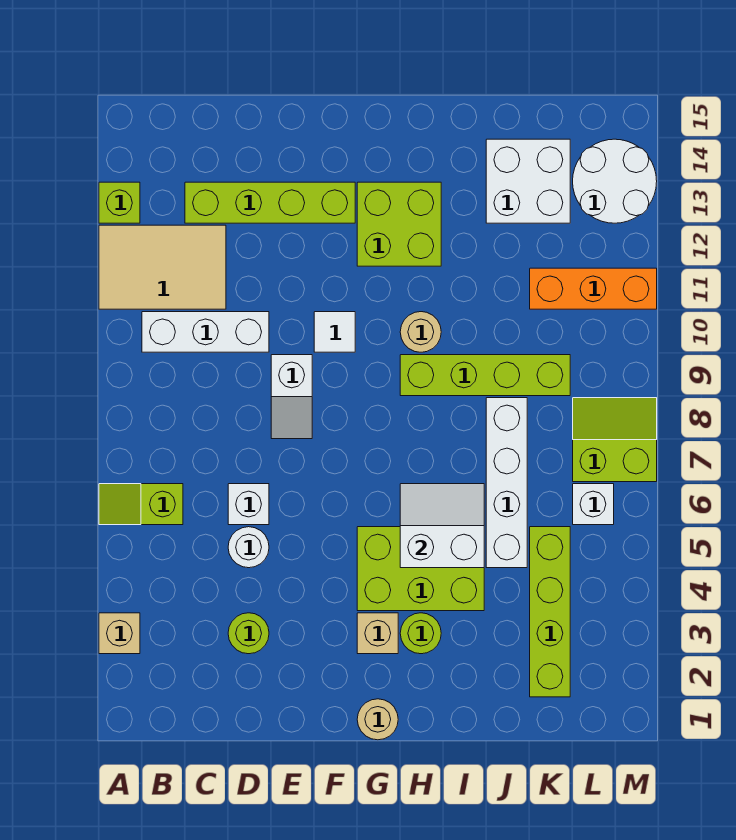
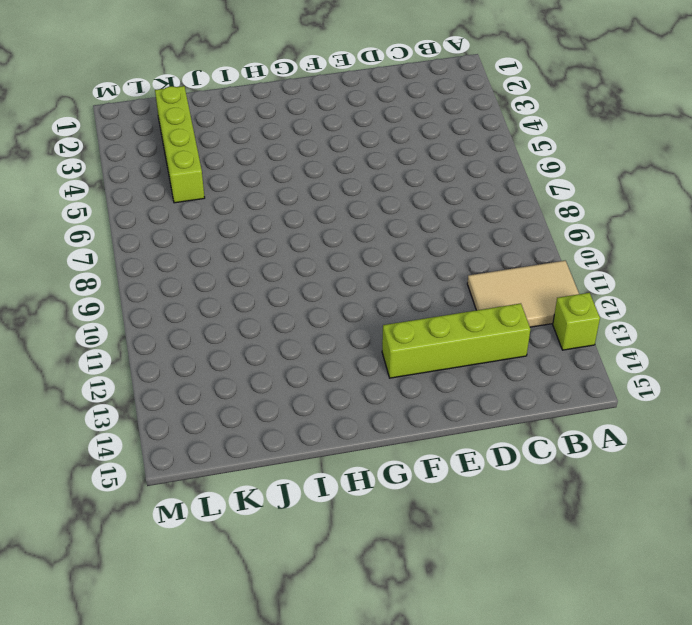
none -> tan 1x1 brick [99,613,140,654]
none -> lime 1x2 slope [99,484,183,525]
none -> white 1x3 brick [142,312,269,352]

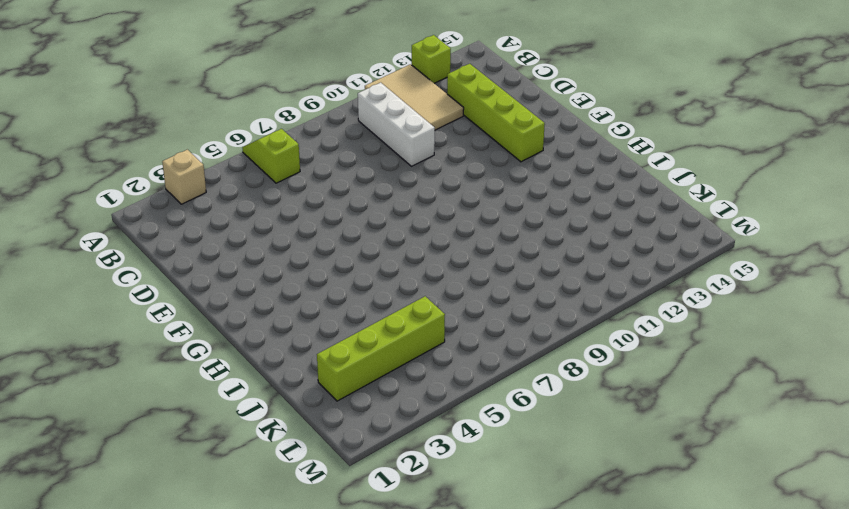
none -> lime 1x1 round brick [228,613,269,654]
none -> white 1x1 round brick [228,527,269,568]
none -> white 1x1 brick [228,484,269,525]

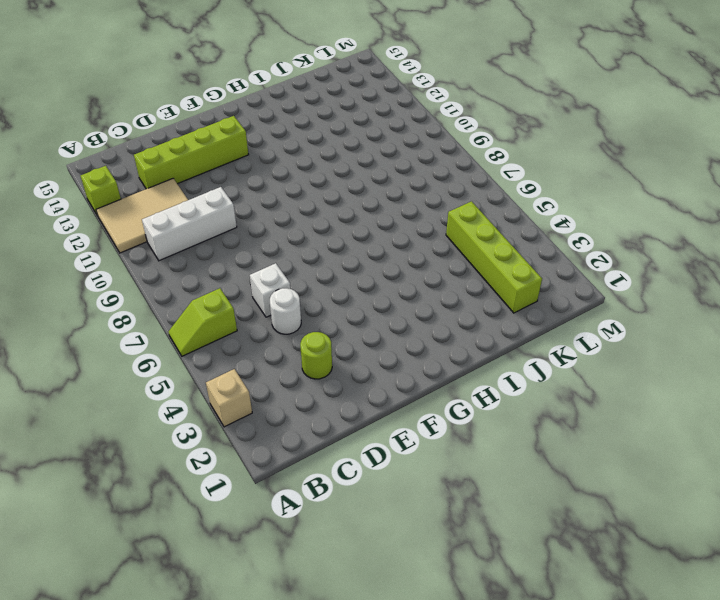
none -> white 1x2 slope [271,355,312,439]
none -> white 1x1 tile [314,312,355,352]
none -> tan 1x1 round brick [357,699,398,740]

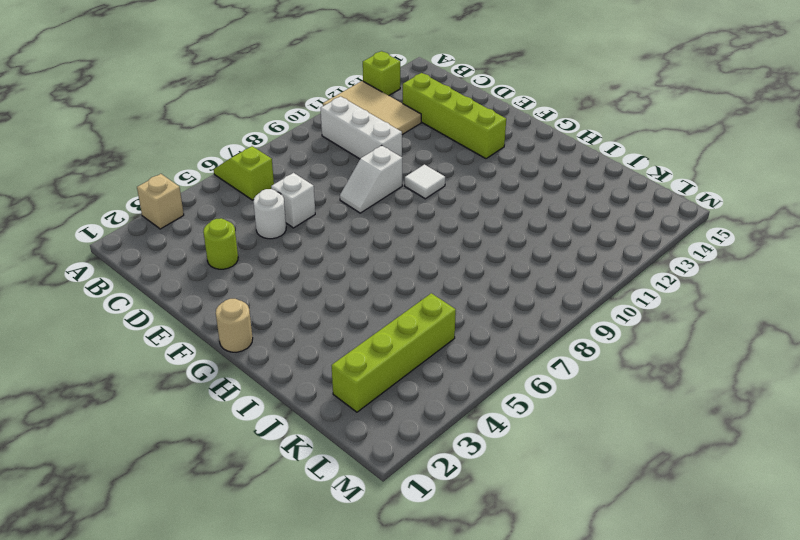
none -> tan 1x1 brick [357,613,398,654]
none -> lime 2x3 brick [357,527,484,611]
none -> lime 2x2 brick [357,182,441,266]

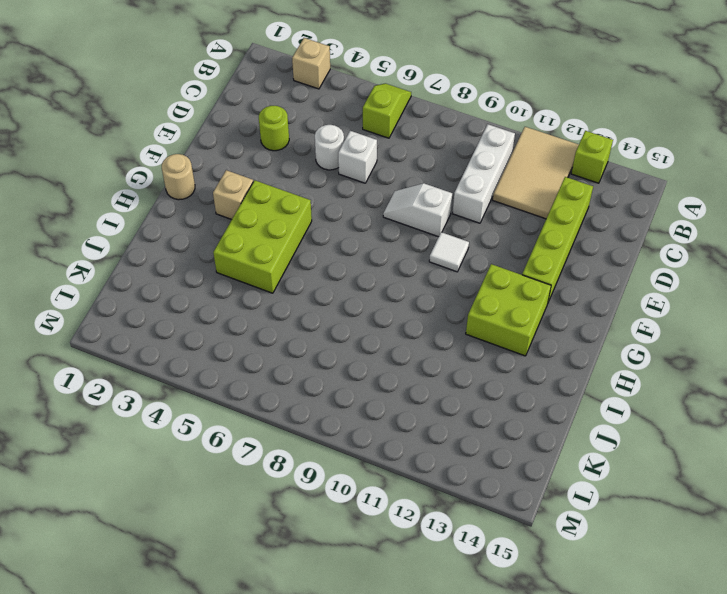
none -> lime 1x1 round brick [400,613,441,654]
none -> lime 1x4 brick [400,355,570,396]
none -> tan 1x1 round brick [400,312,441,352]

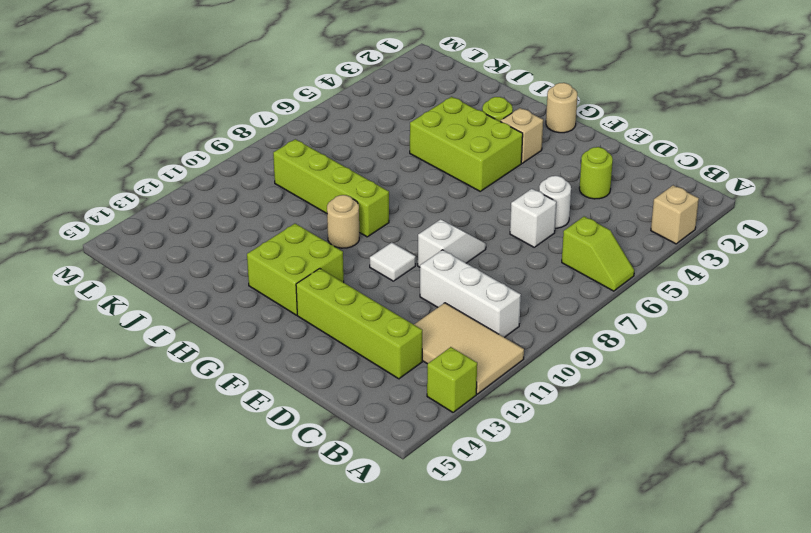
none -> white 1x4 brick [486,398,527,568]
none -> white 2x2 brick [486,139,570,223]
none -> lime 1x4 brick [530,527,570,697]

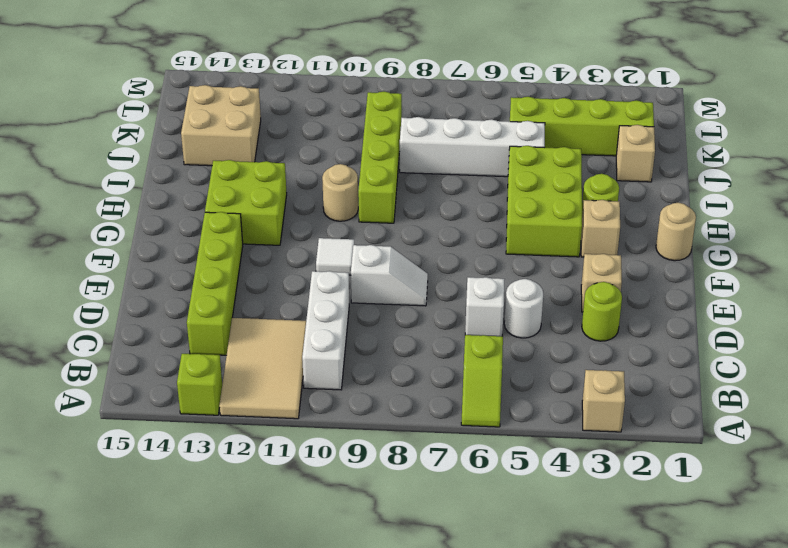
tan 1x1 brick [581,254,622,312] -> none
tan 1x1 brick [616,125,655,182] -> none
tan 2x2 brick [181,85,261,166] -> white 2x2 brick [486,139,570,223]
none -> orange 1x3 brick [530,268,657,309]
none -> white 1x1 brick [573,484,614,525]
none -> lime 2x2 slope [573,398,657,482]

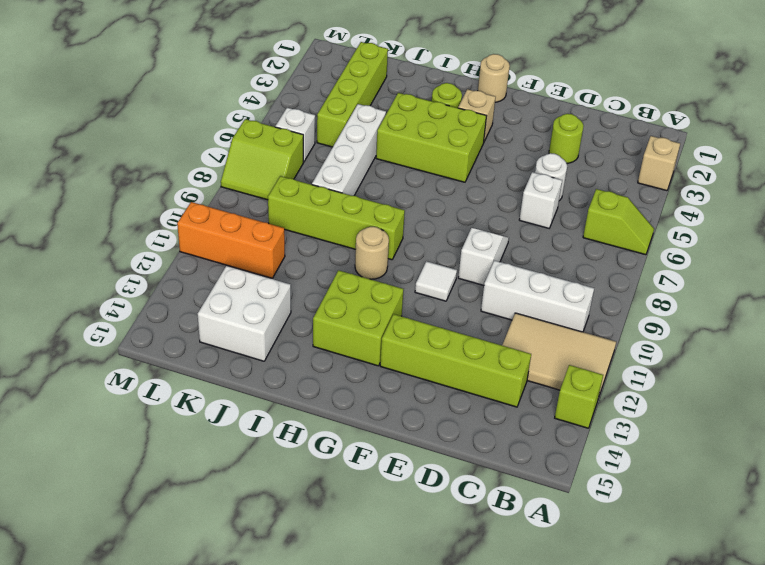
none -> white 2x2 round brick [573,139,657,223]
none -> white 2x2 slope [400,484,484,568]

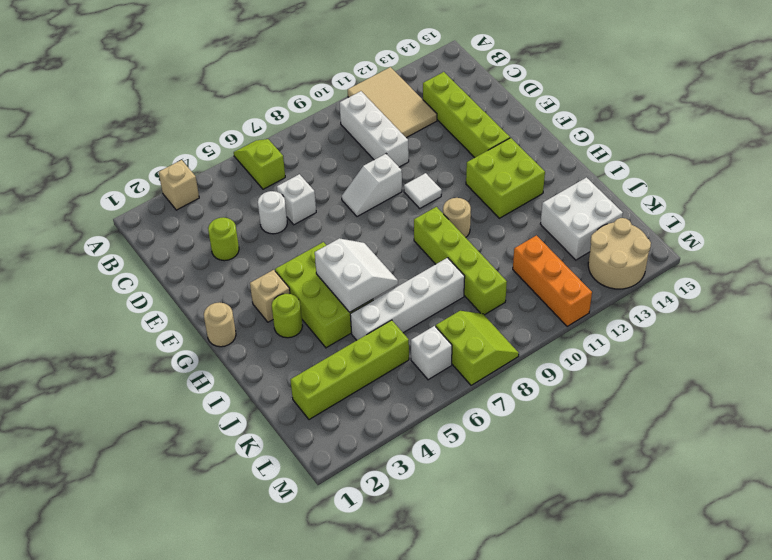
tan 2x2 round brick [588,218,651,289] -> white 2x2 round brick [573,139,657,223]
none -> lime 1x1 brick [99,182,140,223]

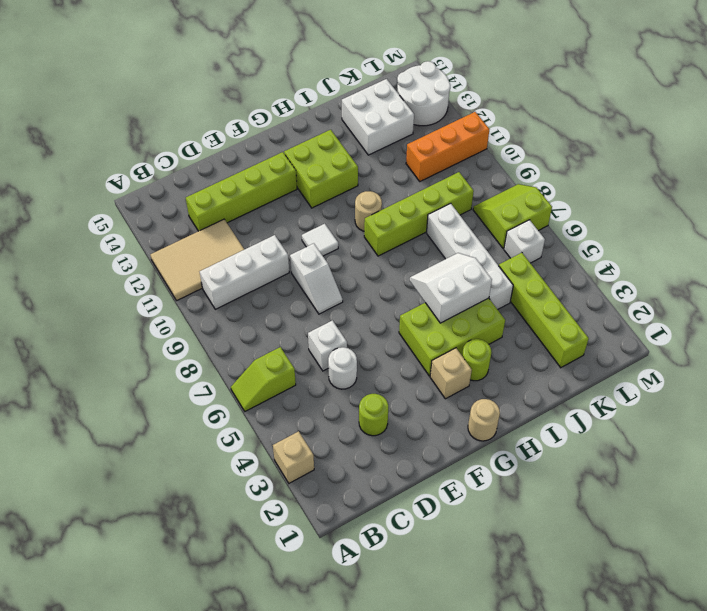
none -> lime 1x1 brick [99,182,140,223]

